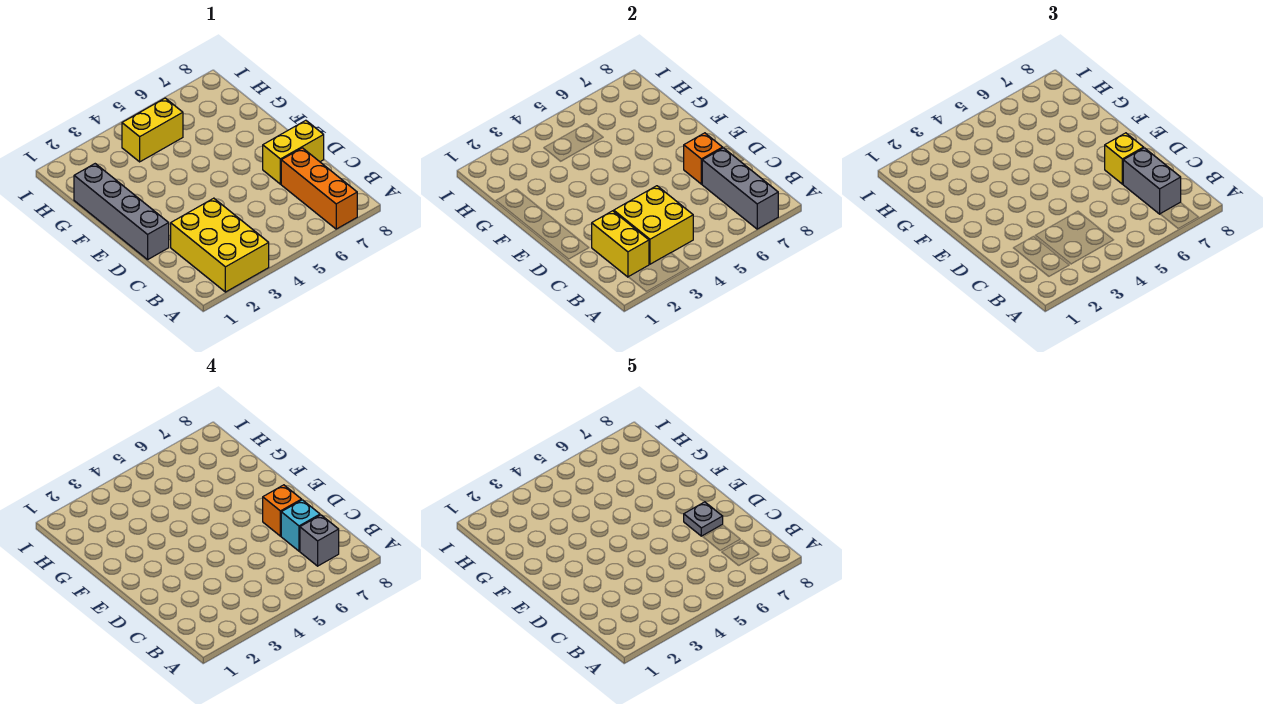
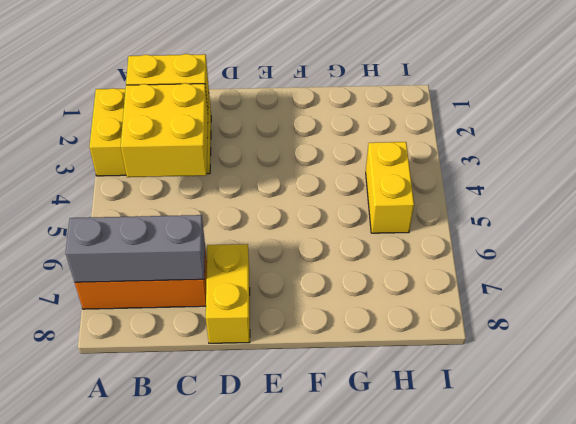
none -> grey 1x4 brick [74,164,169,260]
none -> orange 1x1 brick [684,133,723,184]
none -> grey 1x2 brick [1123,148,1181,214]

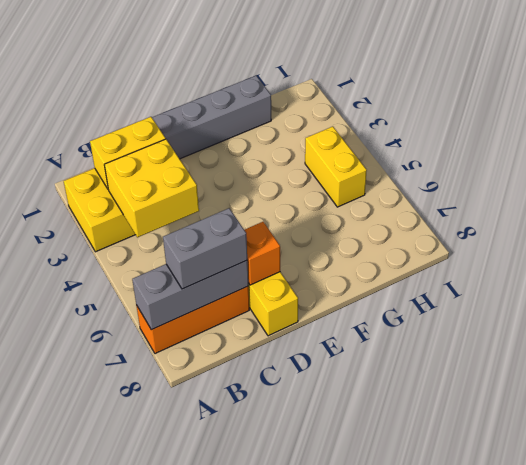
none -> yellow 1x1 brick [1105,133,1144,184]
none -> grey 1x1 brick [300,515,339,566]
none -> cyan 1x1 brick [281,500,320,551]

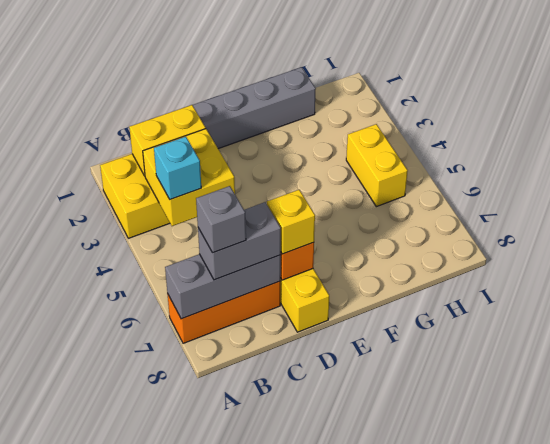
cyan 1x1 brick [154,137,201,200] -> cyan 1x1 brick moved to [281,500,320,551]
none -> orange 1x1 brick [263,485,302,536]
none -> grey 1x1 plate [684,502,723,536]

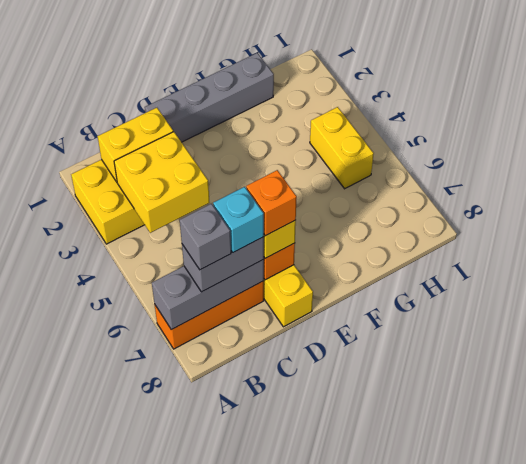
none -> grey 1x1 plate [684,502,723,536]

